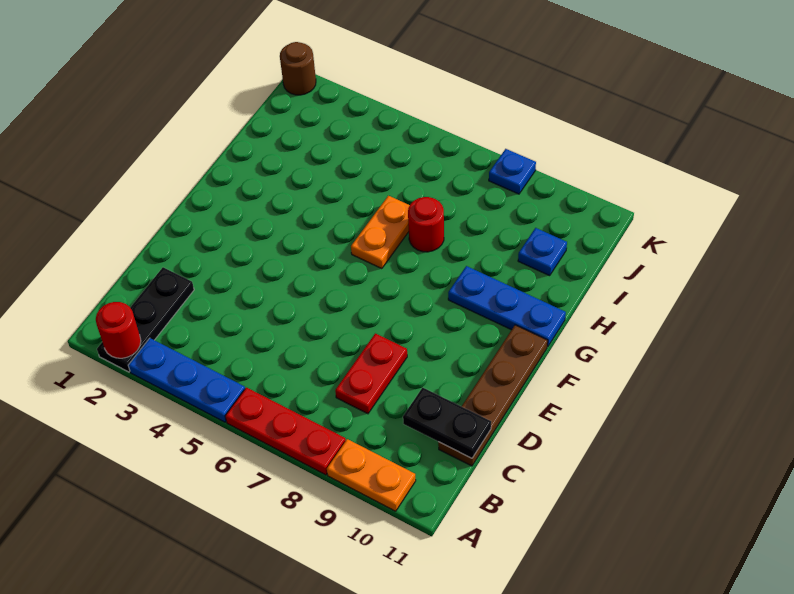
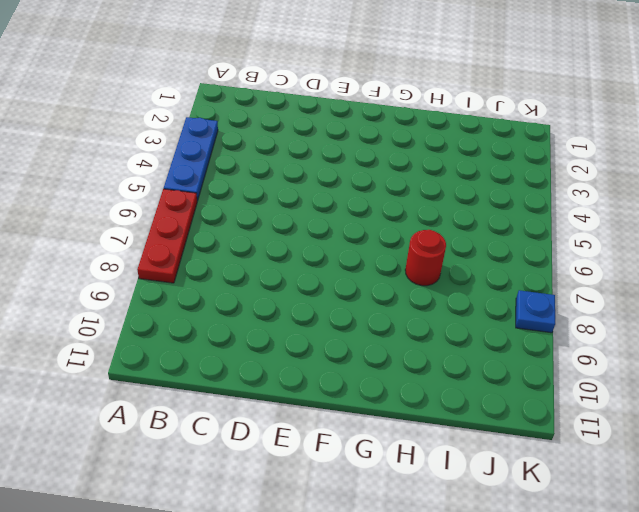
none -> black 1x3 plate [97,267,194,372]
none -> orange 1x2 plate [327,439,416,511]
none -> red 1x2 plate [335,333,407,414]

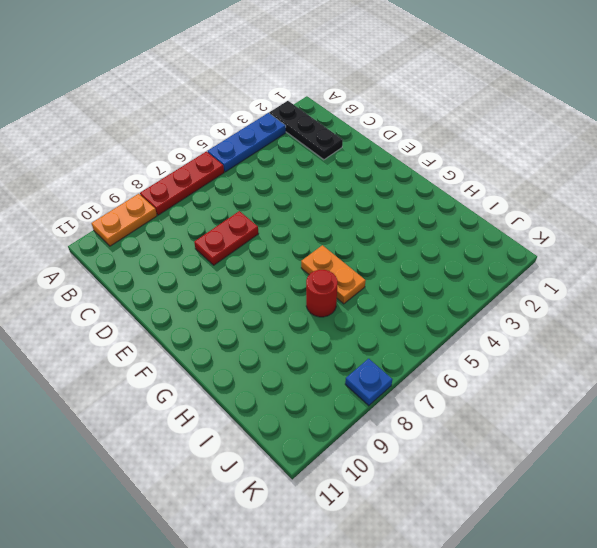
red 1x2 plate [194,211,259,265] -> red 1x2 plate turned to [335,333,407,414]
none -> brown 1x4 plate [438,325,548,466]
none -> blue 1x3 plate [448,266,566,347]
none -> blue 1x1 plate [518,228,567,276]

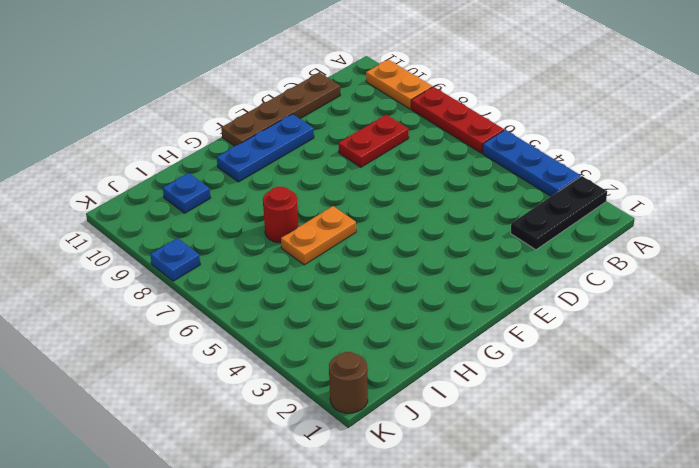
blue 1x3 plate [217,114,314,182] -> blue 1x3 plate turned to [448,266,566,347]
none -> red 1x1 round brick [96,302,141,358]
none -> black 1x2 plate [403,387,491,458]

